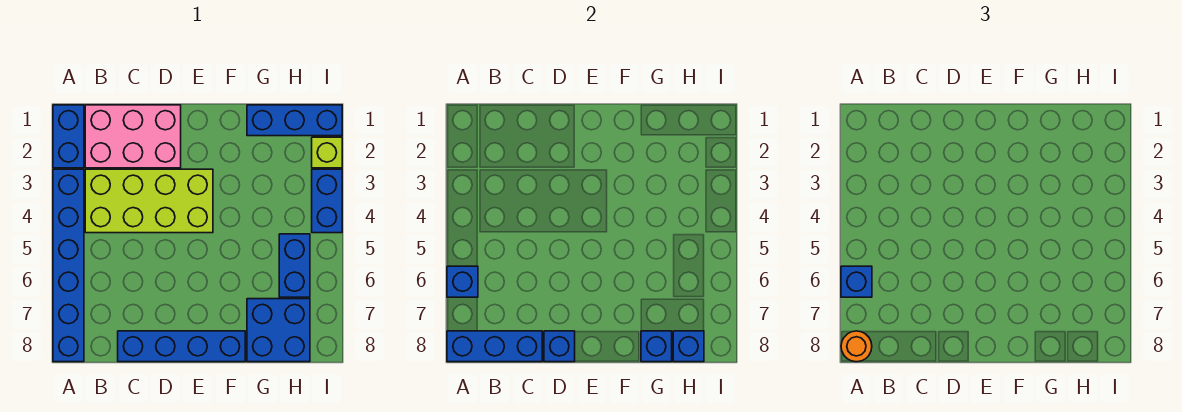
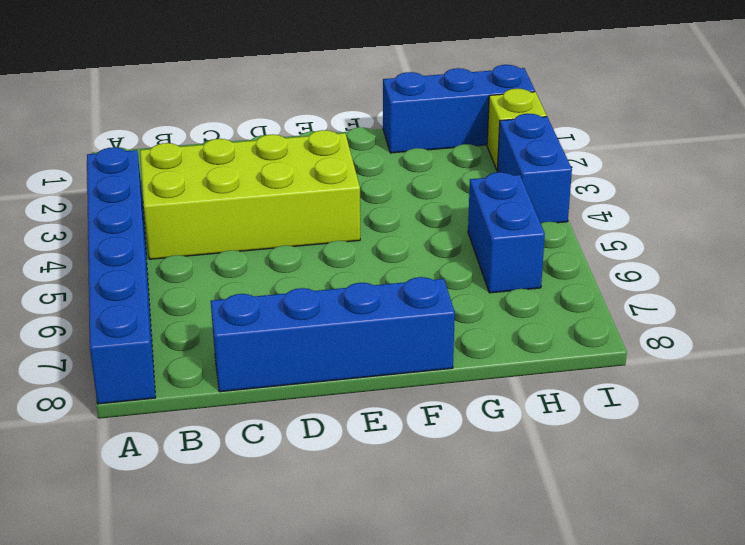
none -> blue 1x2 brick [53,105,84,168]
none -> pink 2x3 brick [85,105,181,168]
none -> blue 2x2 brick [247,299,310,362]

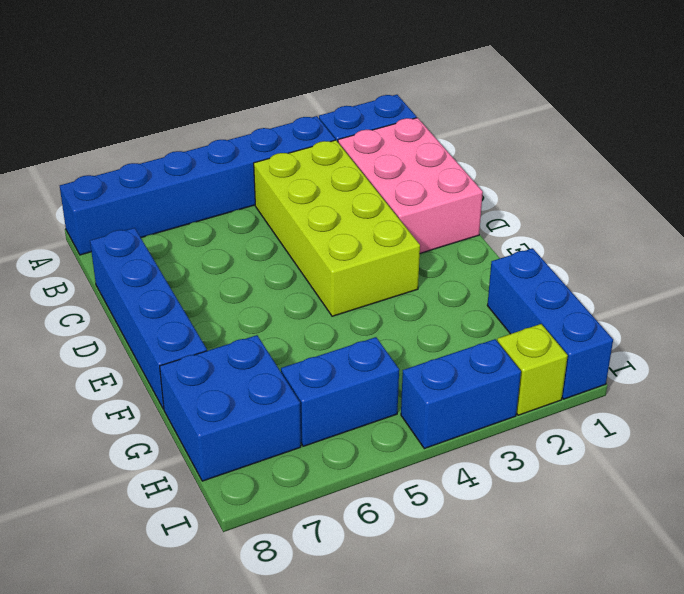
none -> blue 1x1 brick [447,266,478,297]
none -> blue 1x3 brick [447,331,542,362]
none -> blue 1x1 brick [544,331,575,362]

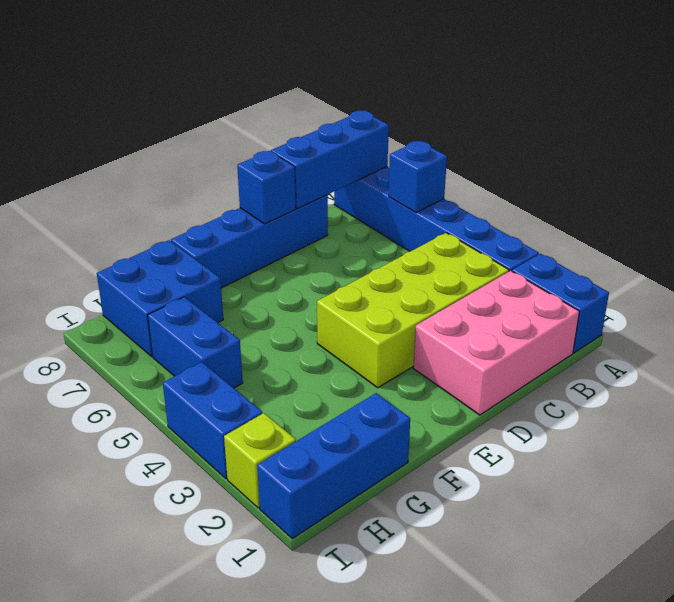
none -> blue 1x1 brick [641,331,672,362]
none -> blue 1x1 brick [673,331,704,362]
none -> blue 1x1 brick [841,266,872,297]

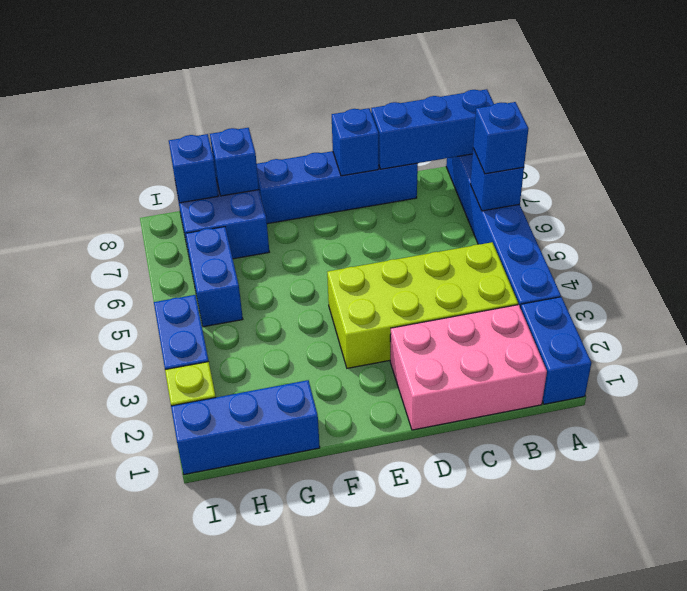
none -> orange 1x1 round brick [841,331,872,362]

